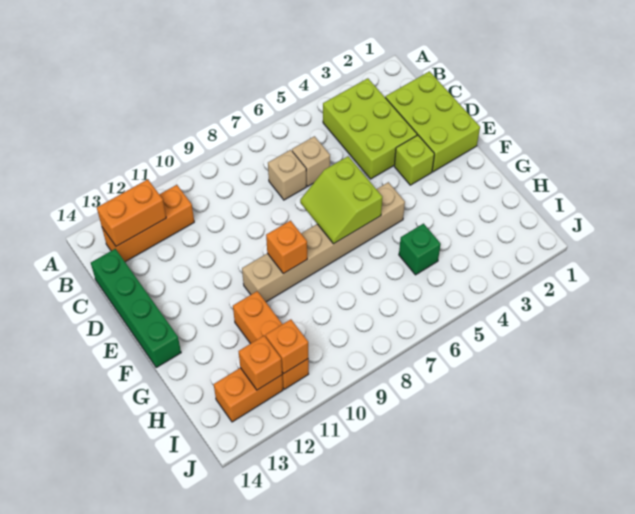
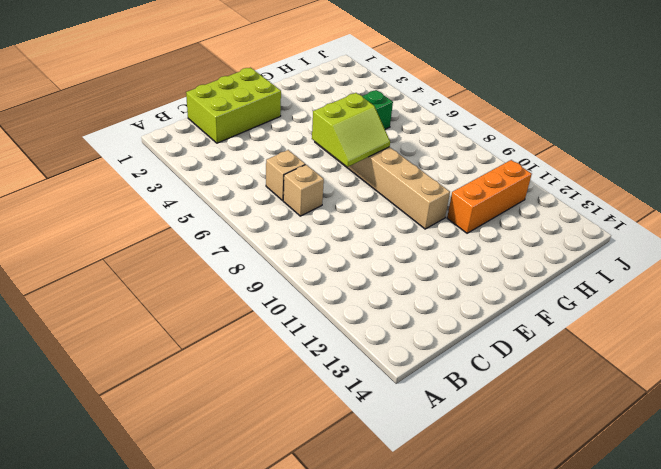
none -> lime 2x3 brick [323,78,417,179]
none -> orange 1x3 brick [102,185,194,262]
none -> green 1x4 brick [91,249,181,368]

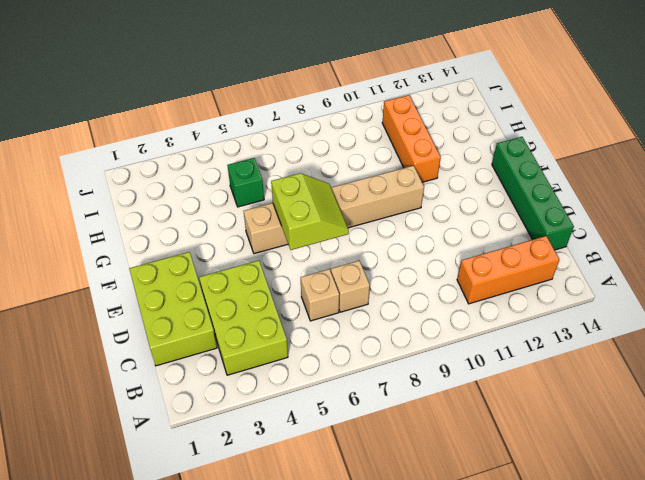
none -> lime 1x1 brick [394,135,434,185]
none -> orange 1x2 brick [214,368,283,422]
none -> orange 1x2 brick [97,179,166,246]

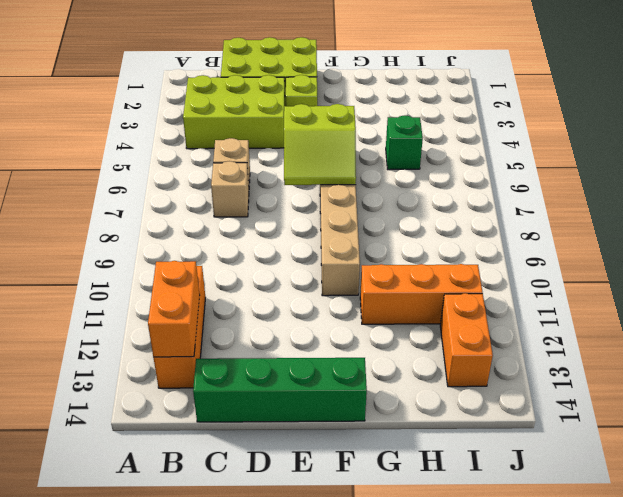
none -> orange 1x1 brick [266,221,307,274]
none -> orange 1x1 brick [266,319,308,374]
none -> orange 1x1 brick [239,336,282,390]

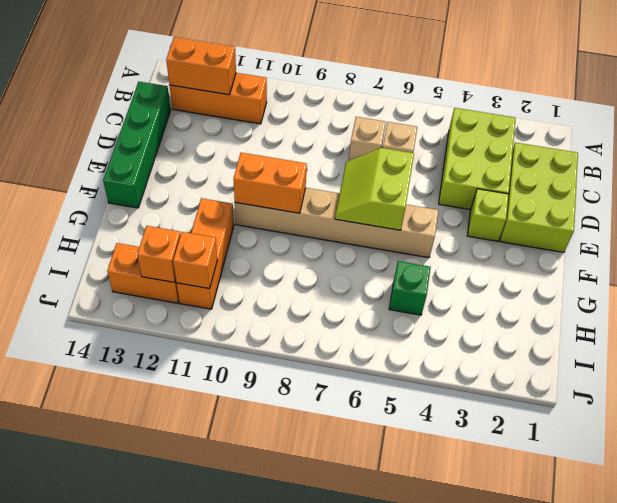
orange 1x2 brick [234,153,307,213] -> orange 1x1 brick [266,221,307,274]

